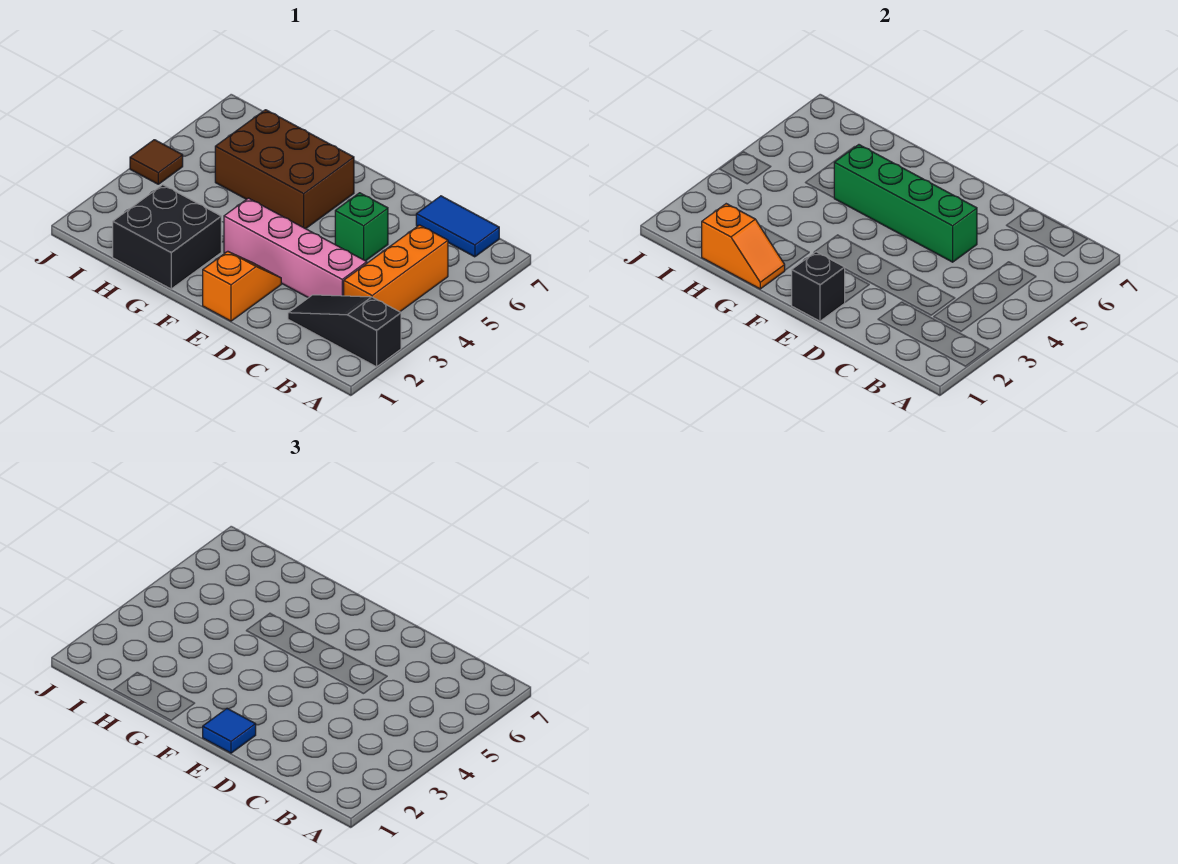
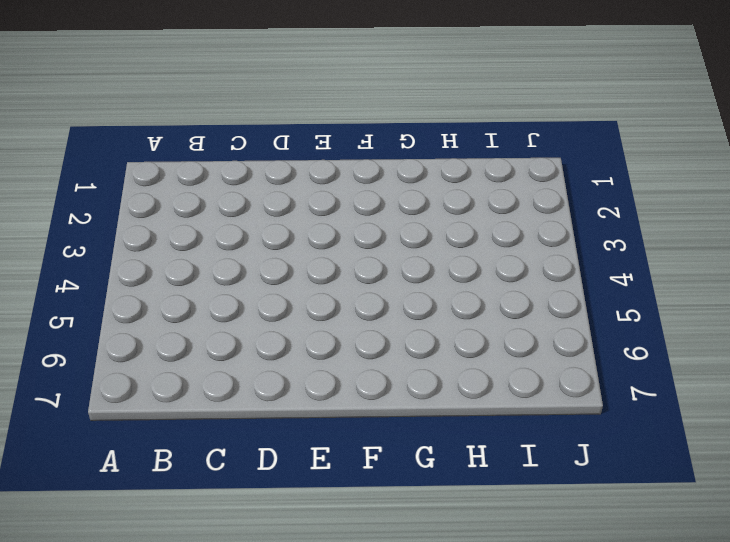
none -> black 1x3 slope [288,295,401,367]
none -> orange 1x3 brick [344,225,448,312]
none -> blue 1x2 tile [416,196,499,257]

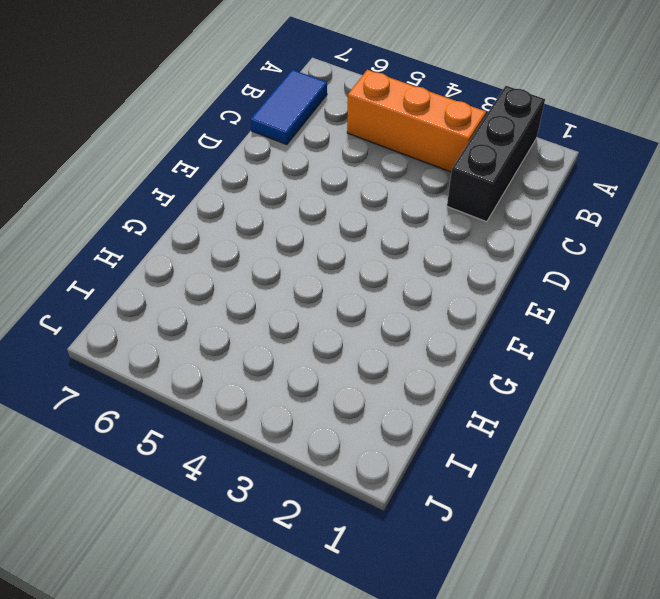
black 1x3 brick [447,86,545,222] -> black 1x3 slope [288,295,401,367]
none -> pink 1x4 brick [224,198,367,298]
none -> green 1x1 brick [335,193,388,261]
none -> orange 1x2 slope [203,251,281,321]

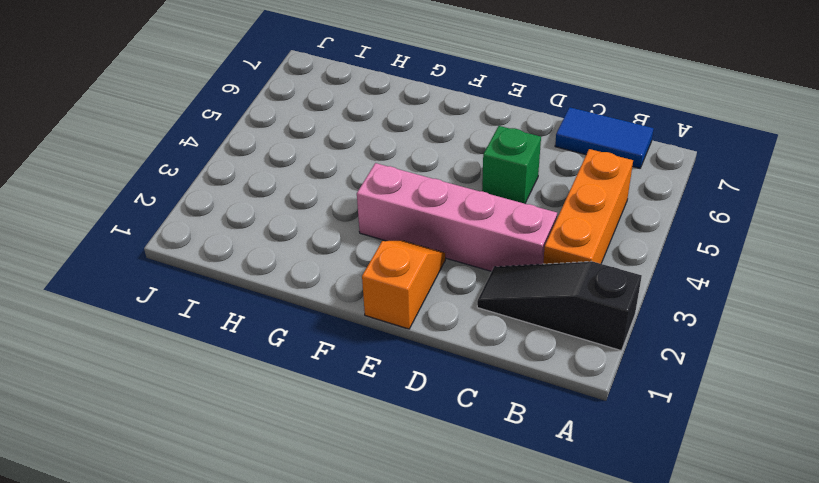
none -> brown 2x3 brick [215,110,354,229]
none -> black 2x2 brick [113,185,221,289]
none -> brown 1x1 tile [130,140,183,184]

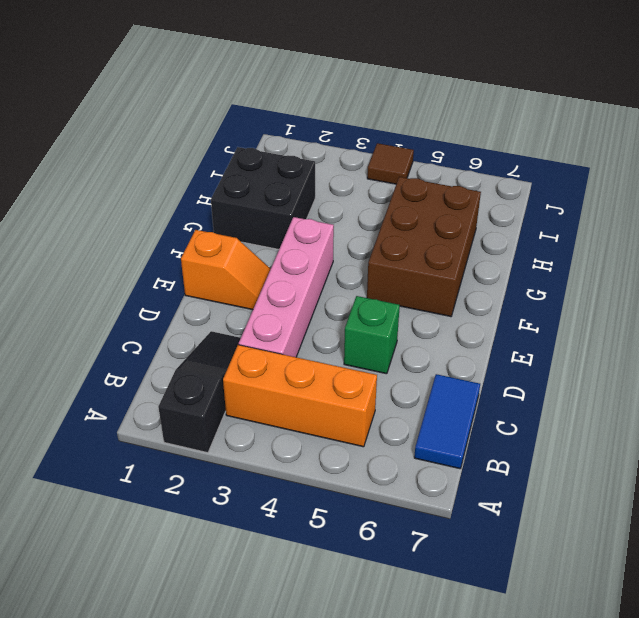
none -> green 1x4 brick [834,145,977,262]
none -> black 1x1 brick [792,252,845,321]
none -> orange 1x2 slope [702,204,785,289]

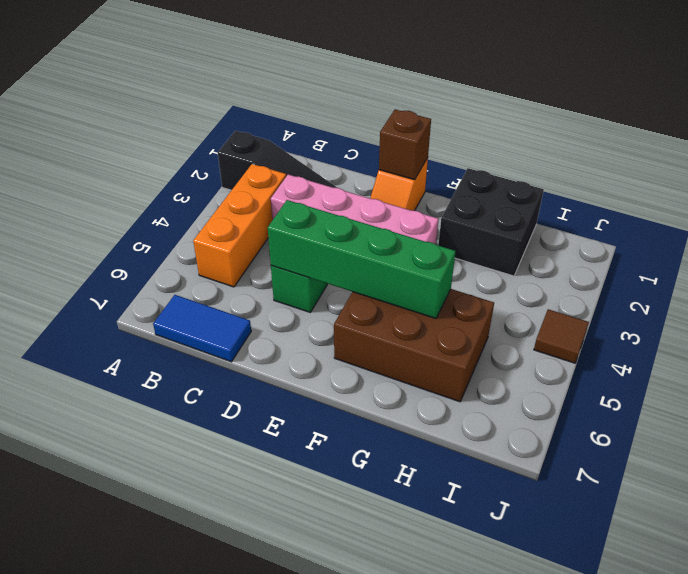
brown 1x1 brick [379,109,431,180] -> black 1x1 brick [792,252,845,321]
none -> orange 1x2 slope [702,204,785,289]
none -> blue 1x1 tile [203,709,256,753]

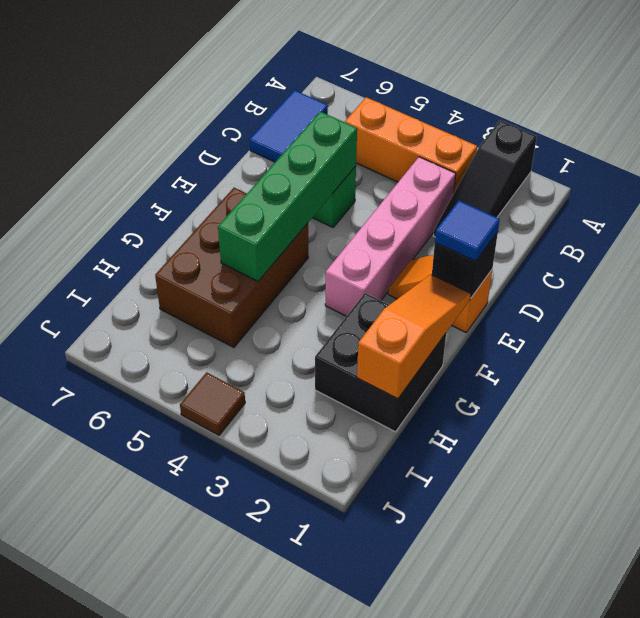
orange 1x3 slope [357,274,471,399] -> orange 1x2 slope [702,204,785,289]

